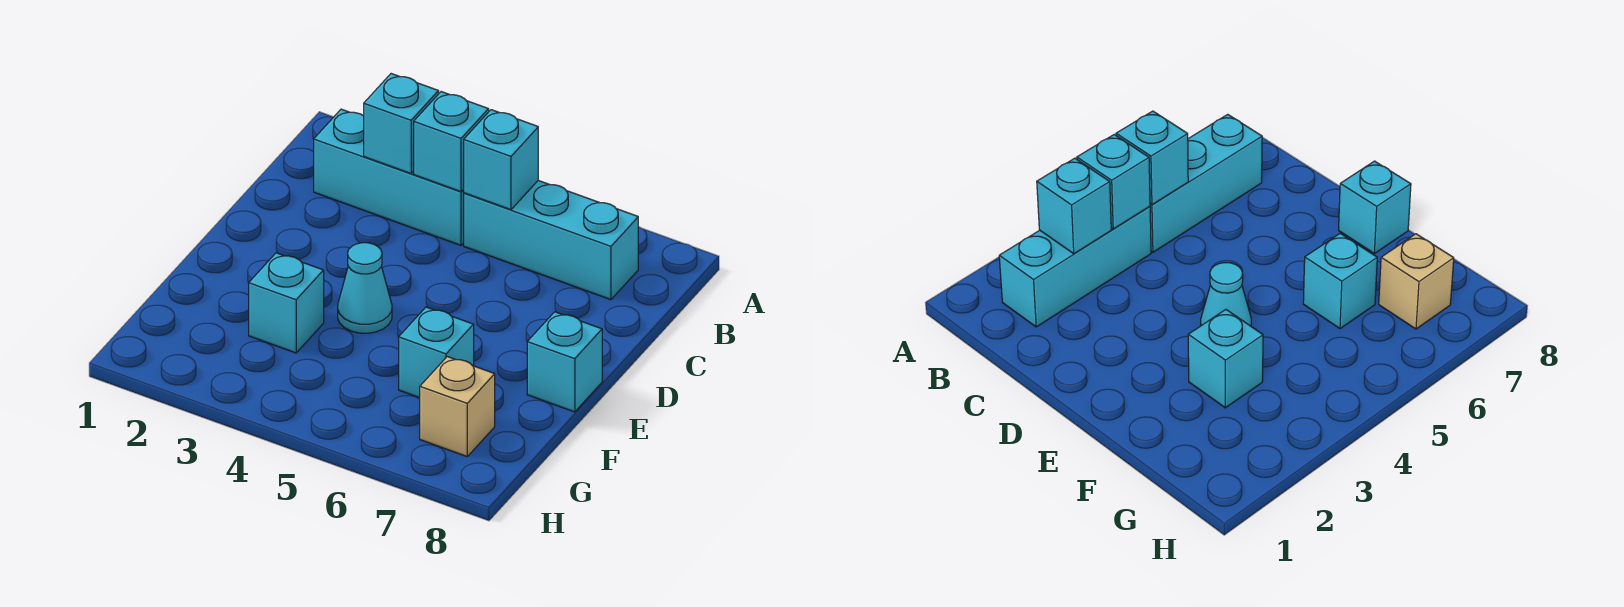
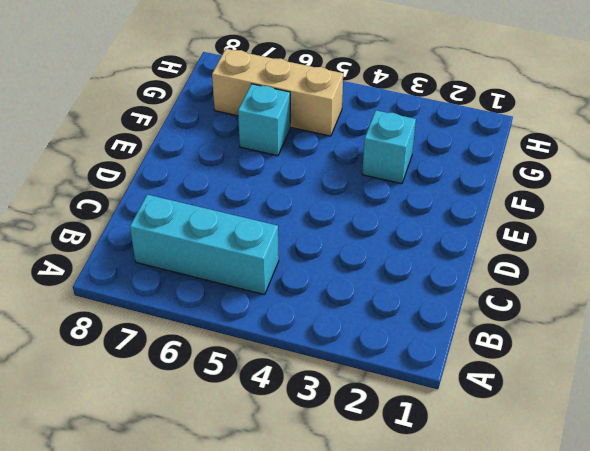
tan 1x3 brick [212,49,343,136] -> tan 1x1 brick [420,357,495,456]
none -> cyan 1x3 brick [314,109,464,245]
none -> cyan 1x1 cone [338,243,392,333]

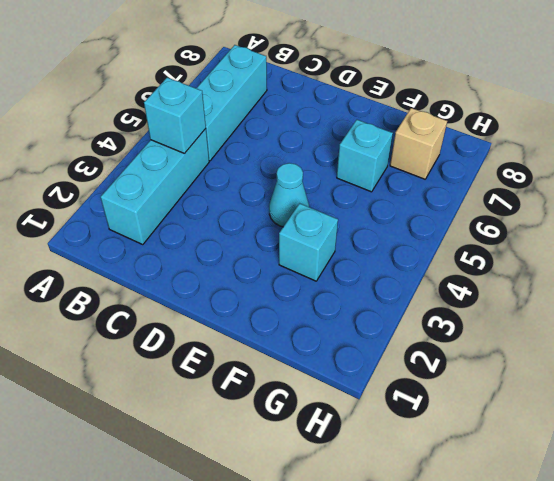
none -> cyan 1x1 brick [527,312,602,412]
none -> cyan 1x1 brick [364,74,439,173]

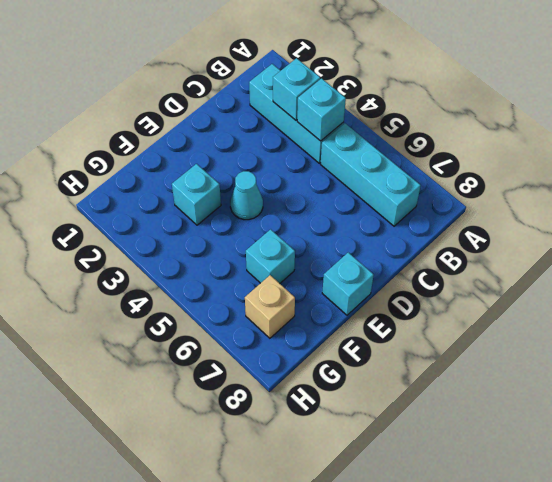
none -> cyan 1x1 brick [463,110,538,210]

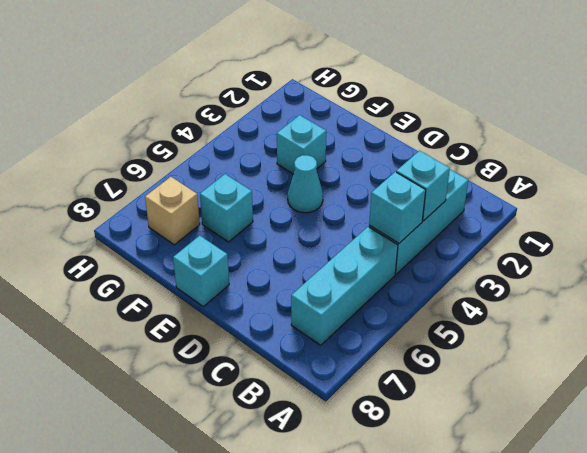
none -> cyan 1x1 brick [463,110,538,210]

